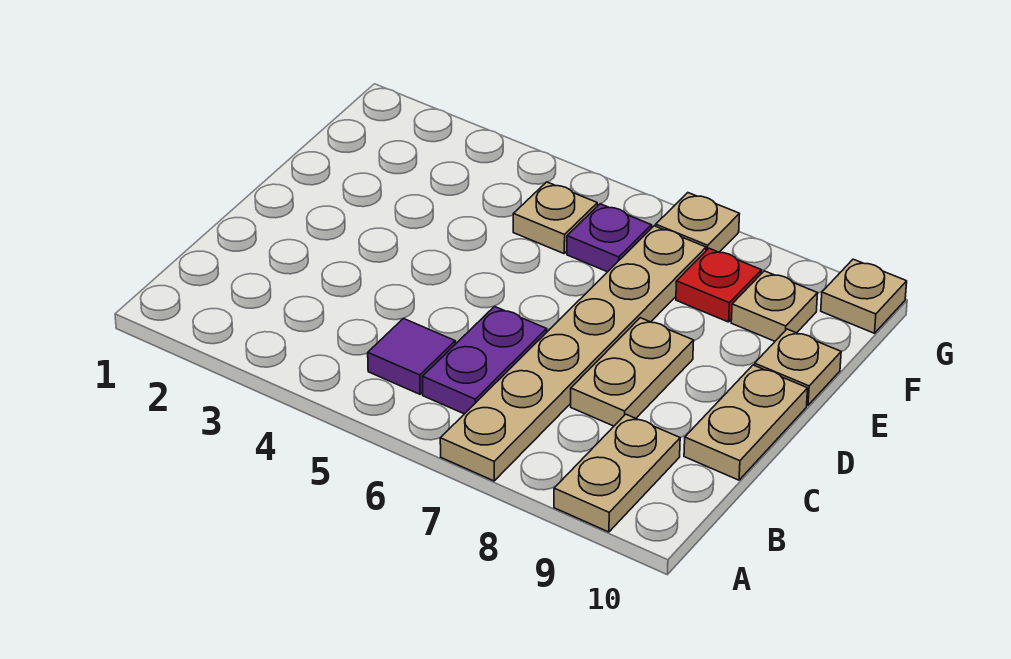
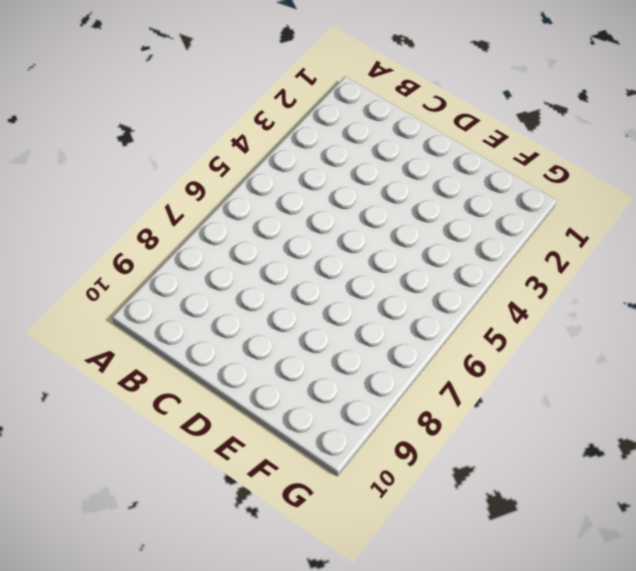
none -> tan 1x6 plate [440,226,706,481]
none -> tan 1x2 plate [554,414,680,532]
none -> purple 1x1 tile [368,318,455,394]

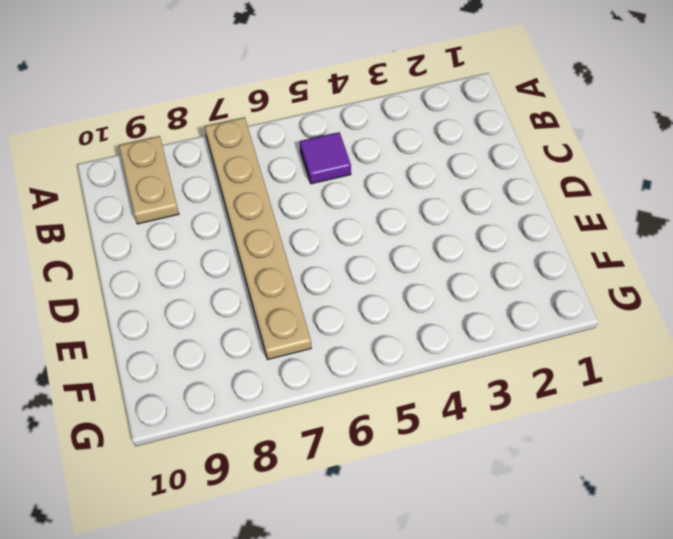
none -> purple 1x2 plate [423,306,547,414]
none -> tan 1x2 plate [571,318,694,426]
none -> tan 1x2 plate [684,365,808,480]

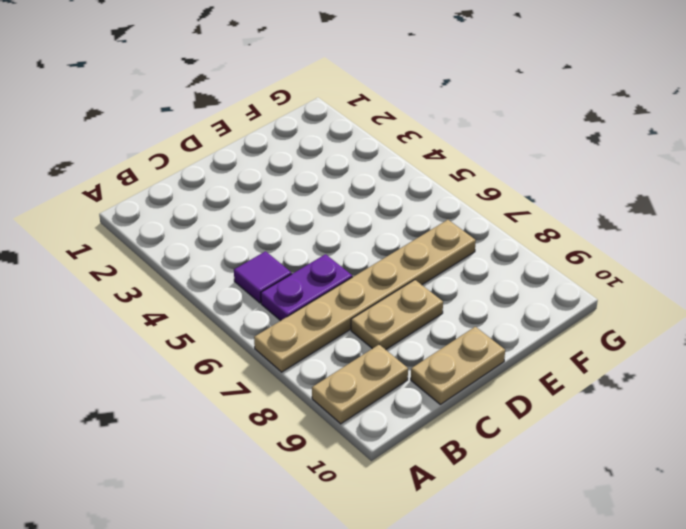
none -> tan 1x1 plate [755,329,841,405]
none -> tan 1x1 plate [513,182,597,254]
none -> purple 1x1 plate [567,204,651,272]

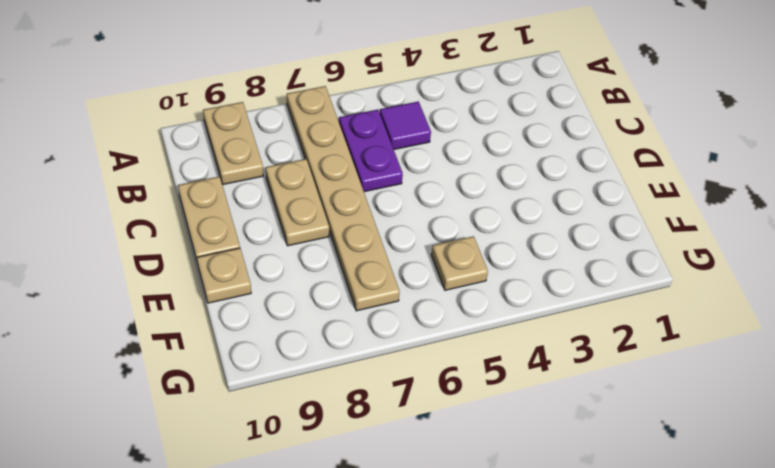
none -> purple 1x1 plate [567,204,651,272]
none -> red 1x1 plate [676,248,762,322]
none -> tan 1x1 plate [731,271,818,341]

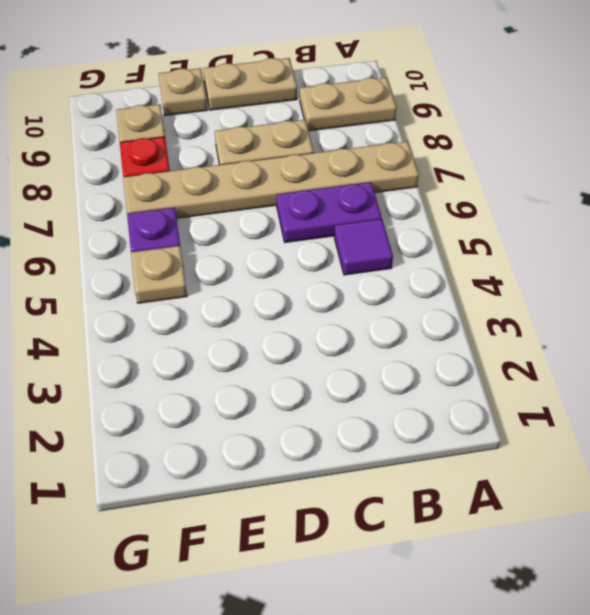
none -> tan 1x1 plate [656,193,740,252]
none -> tan 1x1 plate [821,259,907,333]

